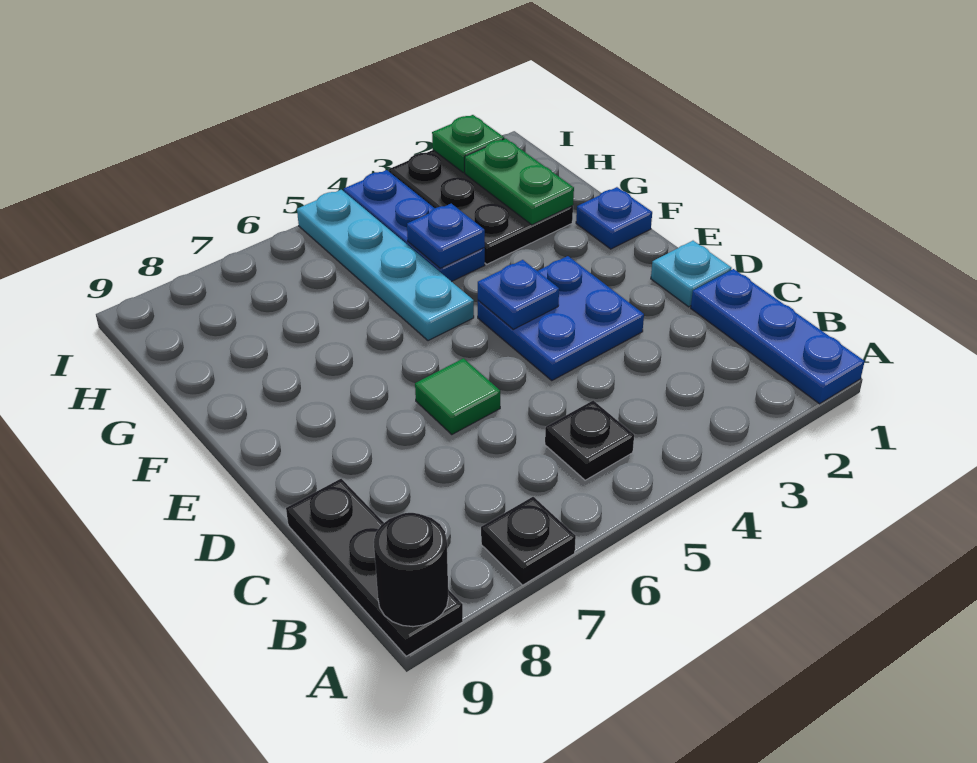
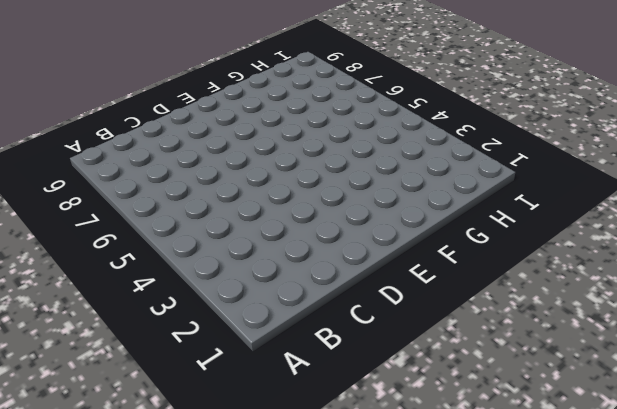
none -> blue 1x3 plate [691,269,865,404]
none -> black 1x1 plate [481,497,576,585]
none -> black 1x3 plate [286,479,463,656]

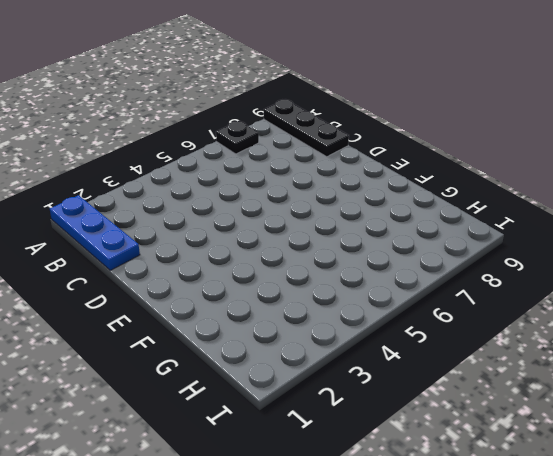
none -> black 1x1 plate [545,400,634,480]
none -> cyan 1x1 plate [651,241,731,307]
none -> blue 2x2 plate [478,256,644,380]

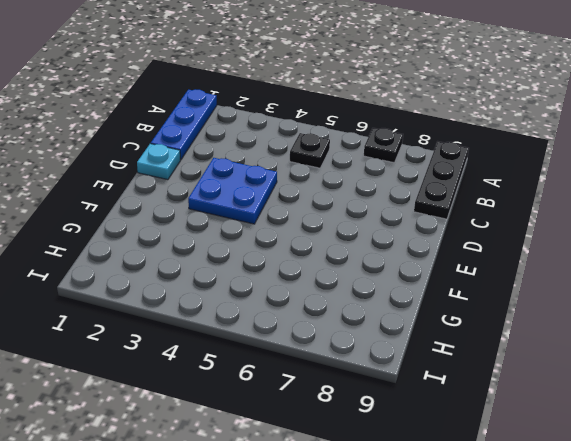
none -> green 1x1 tile [415,358,500,434]
none -> blue 1x1 plate [576,187,652,249]
none -> cyan 1x4 plate [297,190,474,341]

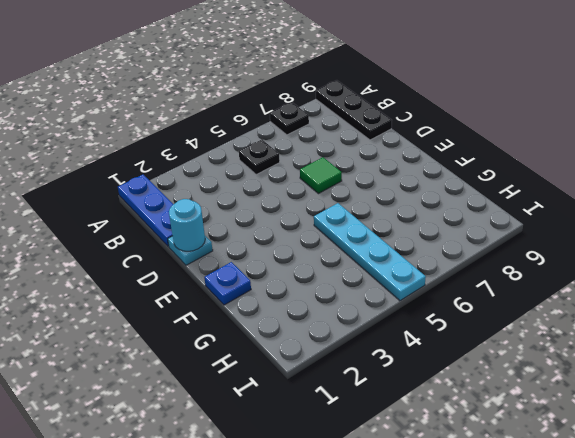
cyan 1x1 round brick [169,199,205,251] -> none
none -> blue 2x2 plate [478,256,644,380]
none -> black 2x3 plate [389,150,573,264]
none -> blue 1x3 plate [344,170,485,282]

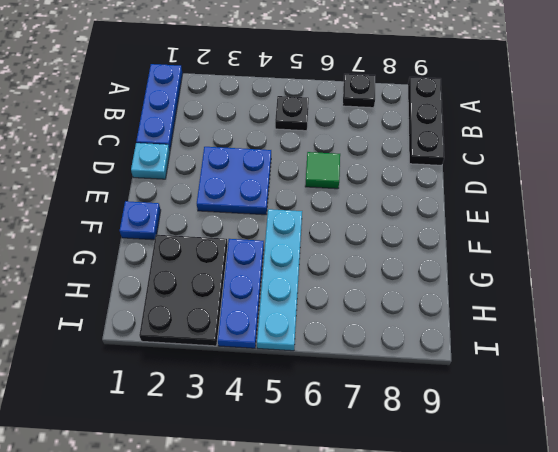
none -> black 1x1 round brick [374,513,448,627]
none -> blue 1x1 plate [478,260,559,329]
none -> green 1x2 plate [465,138,574,225]

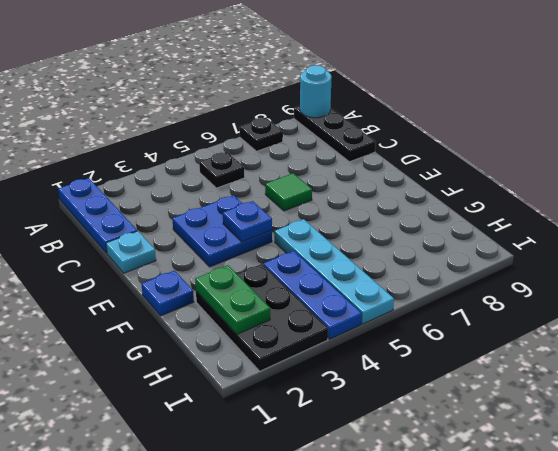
cyan 1x1 round brick [300,65,331,118] -> black 1x1 round brick [374,513,448,627]
none -> blue 1x1 plate [407,204,485,268]
none -> green 1x1 plate [432,115,504,173]

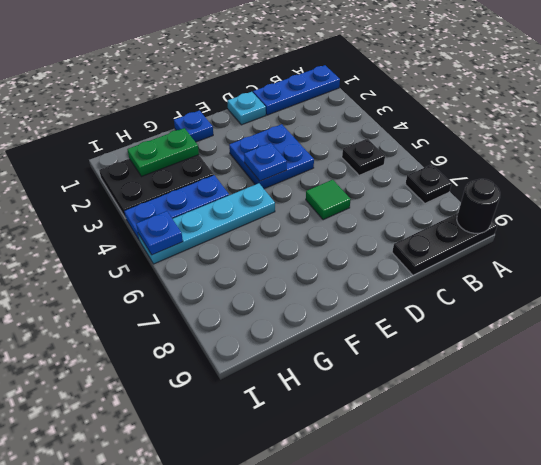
blue 1x1 plate [136,211,183,255] -> blue 1x1 plate moved to [407,204,485,268]
none -> green 1x1 plate [432,115,504,173]

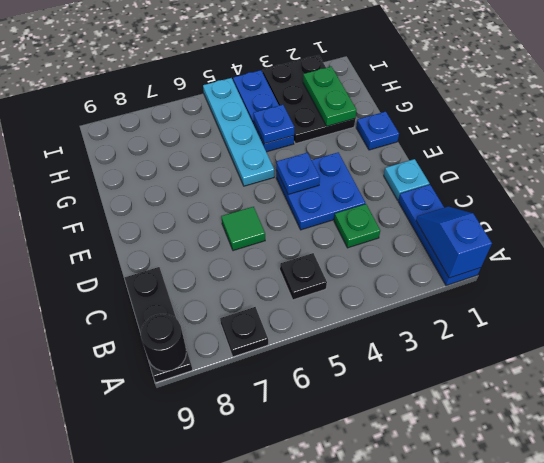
blue 1x2 slope [416,206,492,278] -> none
green 1x1 plate [334,204,380,248] -> green 1x1 plate moved to [432,115,504,173]

